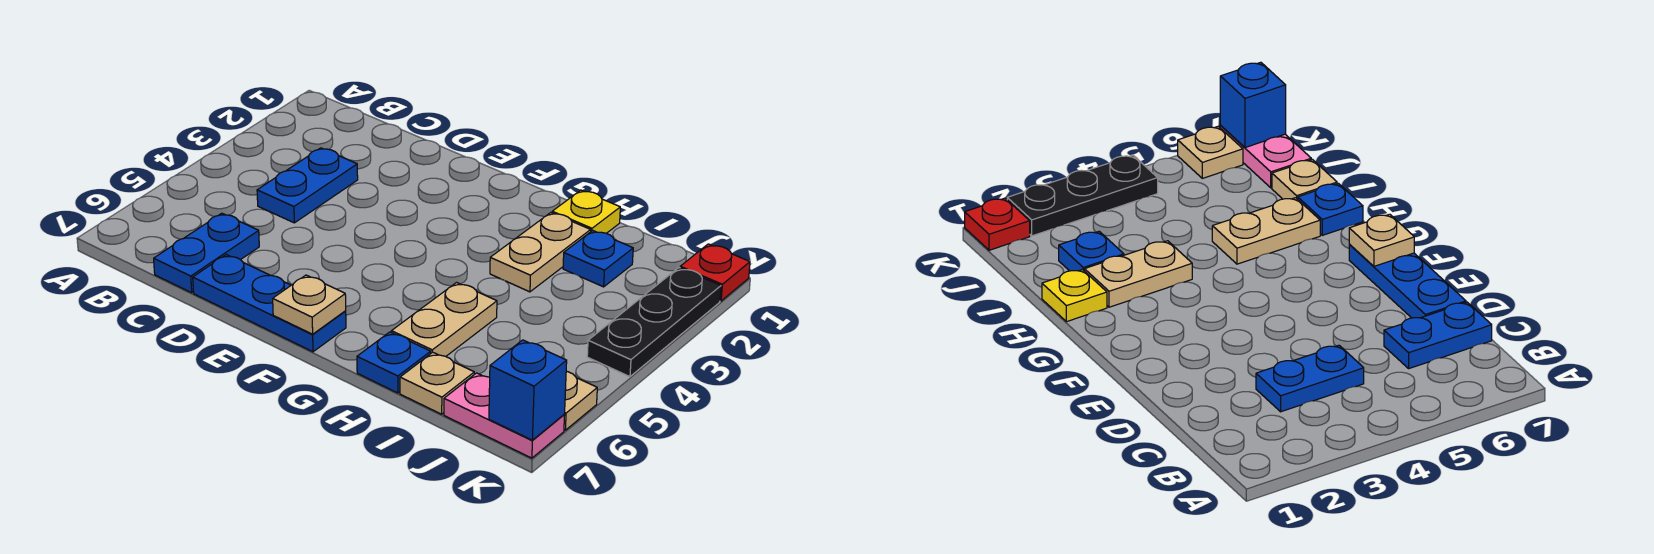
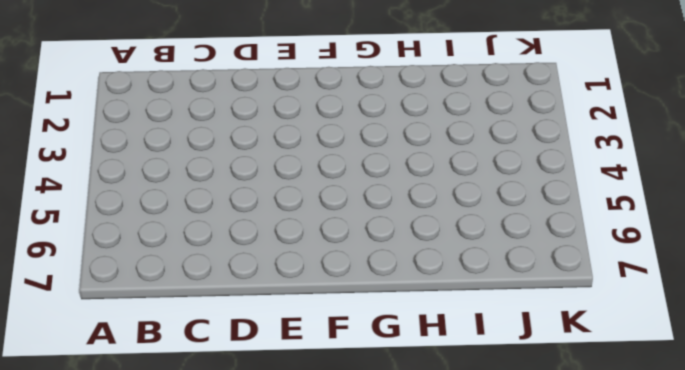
none -> blue 1x2 plate [257,148,358,223]
none -> blue 1x2 plate [154,213,259,293]
none -> blue 1x3 plate [193,255,346,352]

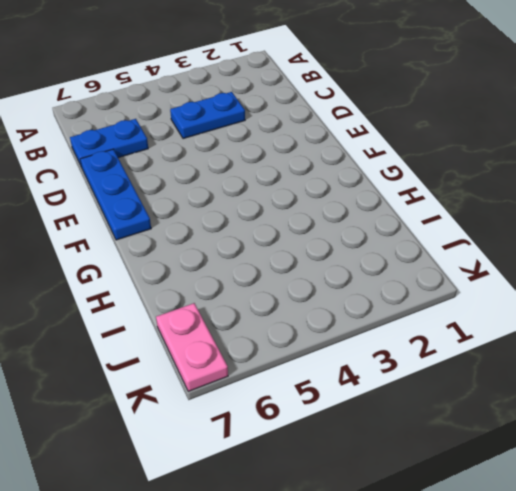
none -> yellow 1x1 plate [552,190,620,233]
none -> tan 1x2 plate [490,213,591,292]
none -> tan 1x2 plate [392,282,497,356]

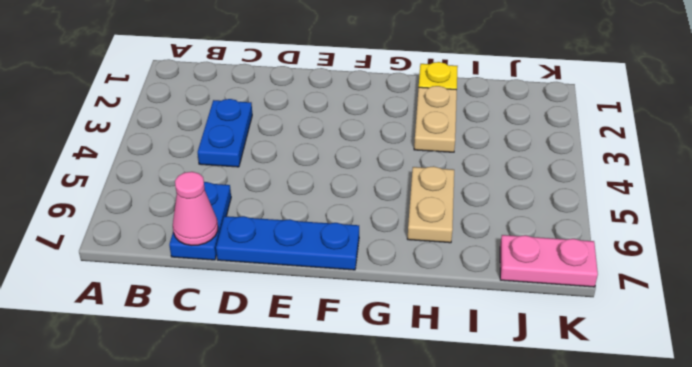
pink 1x1 cone [173,172,218,245] -> none
none -> blue 1x1 plate [357,332,431,393]
none -> blue 1x1 plate [563,231,633,287]
none -> tan 1x1 plate [400,352,474,414]

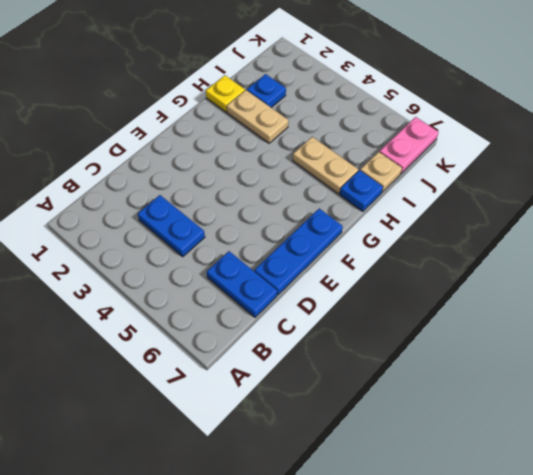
none -> red 1x1 plate [680,244,750,301]
none -> black 1x3 plate [587,268,721,377]
none -> tan 1x1 plate [564,371,597,430]

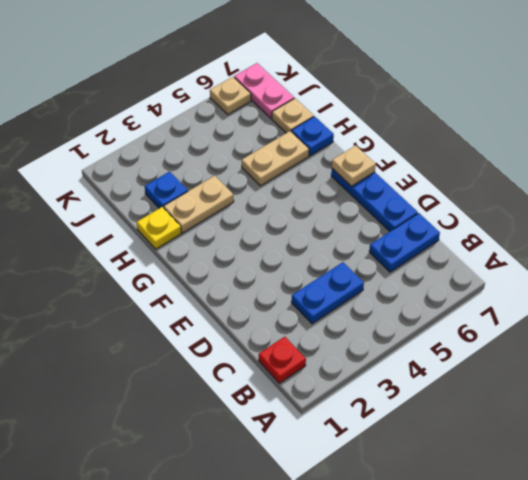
red 1x1 plate [259,337,306,383] -> red 1x1 plate moved to [680,244,750,301]
none -> black 1x3 plate [587,268,721,377]
none -> blue 1x1 brick [489,340,567,440]

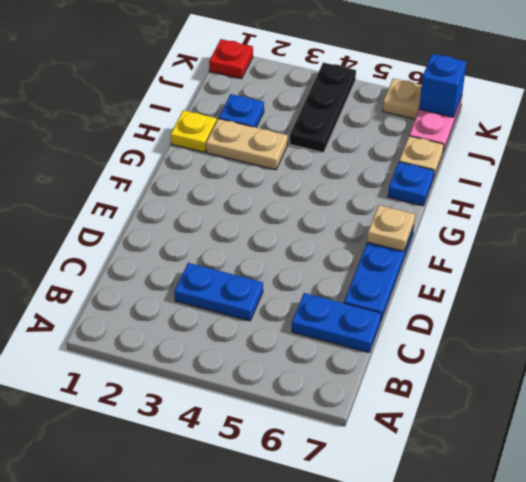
black 1x3 plate [290,63,356,153] -> black 1x3 plate turned to [587,268,721,377]
none -> tan 1x2 plate [392,282,497,356]

